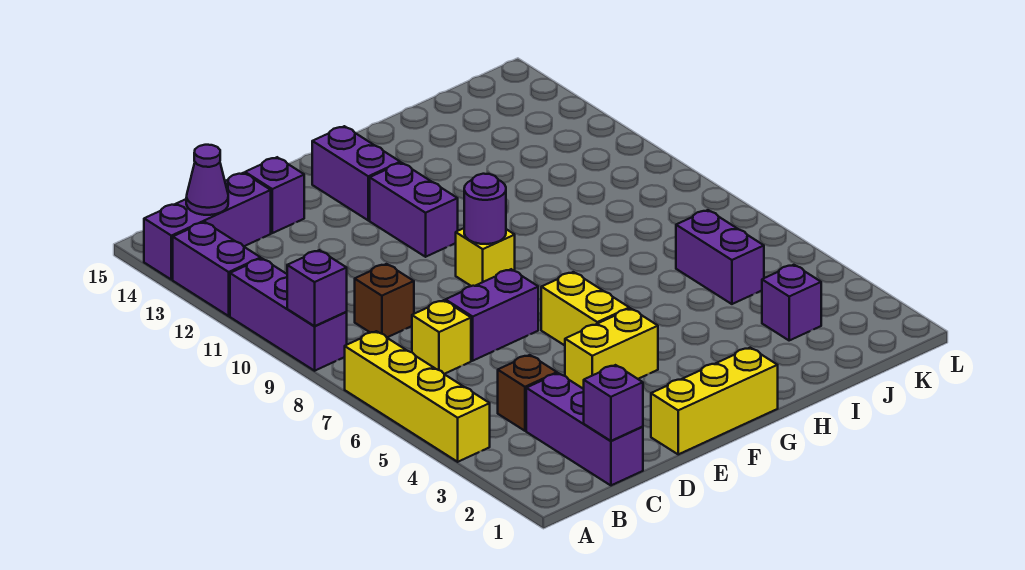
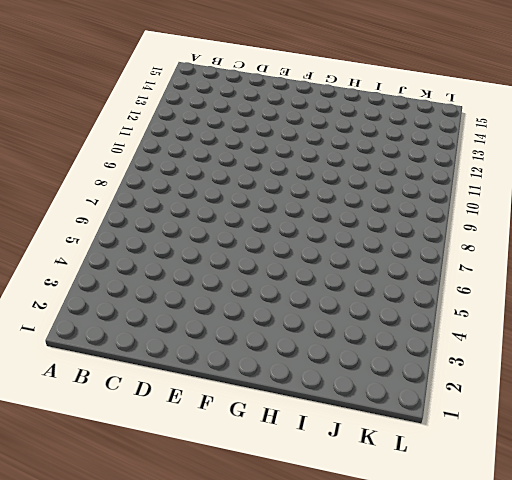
none -> yellow 1x4 brick [345,331,490,462]
none -> purple 1x3 brick [230,259,347,371]
none -> purple 1x2 brick [173,222,261,316]

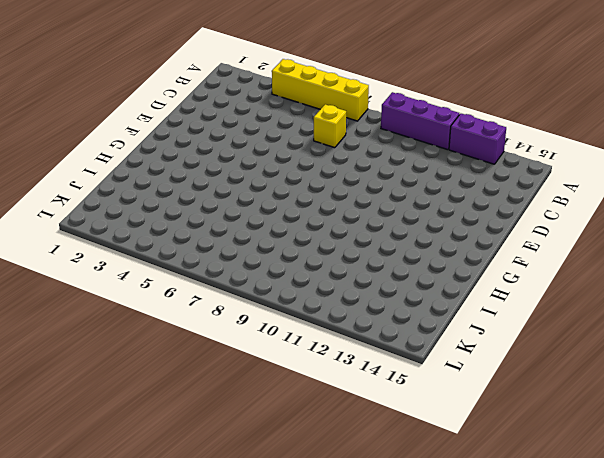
none -> purple 1x3 brick [144,173,271,280]
none -> purple 1x3 brick [526,373,643,485]
none -> brown 1x1 brick [498,355,557,431]

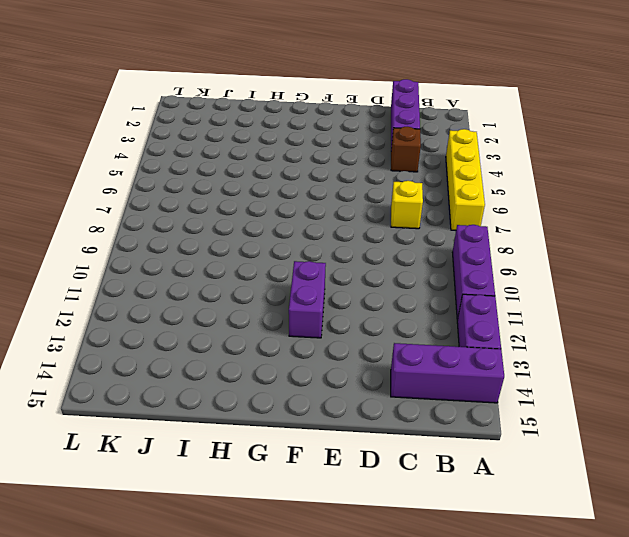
none -> brown 1x1 brick [355,264,414,337]
none -> purple 1x2 brick [445,269,538,361]
none -> purple 1x1 brick [245,157,304,233]

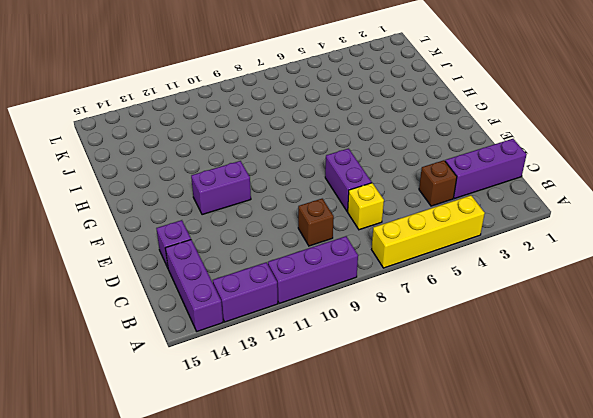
none -> yellow 1x3 brick [651,348,778,454]
none -> yellow 1x2 brick [565,308,658,389]
none -> yellow 1x2 brick [541,272,629,345]

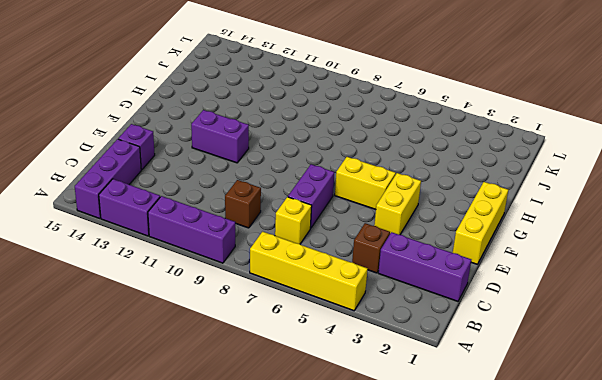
none -> yellow 1x1 brick [456,228,515,286]
none -> purple 1x2 brick [312,126,400,220]
none -> purple 1x1 brick [762,265,821,340]

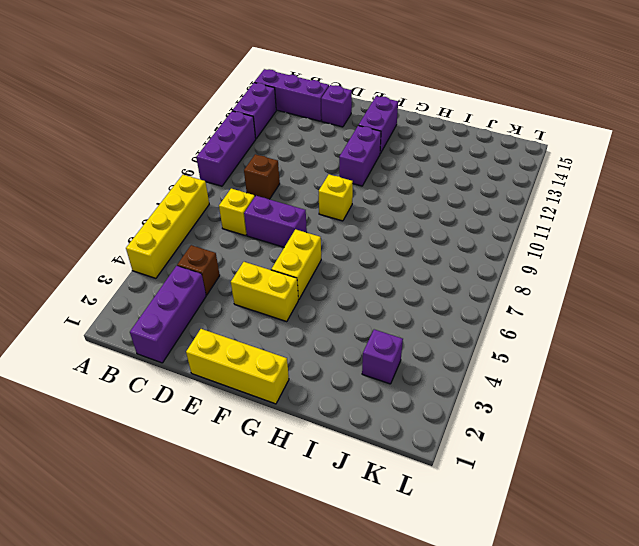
none -> purple 1x2 brick [676,210,764,304]
none -> purple 1x1 brick [287,250,347,326]
none -> purple 1x1 cone [186,145,228,215]

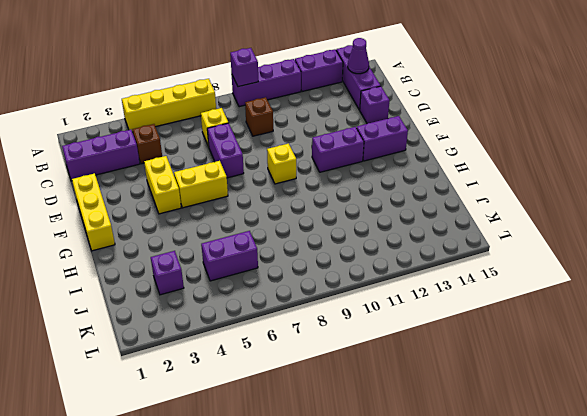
none -> purple 1x1 brick [584,365,643,441]
none -> purple 1x1 round brick [464,174,506,244]

